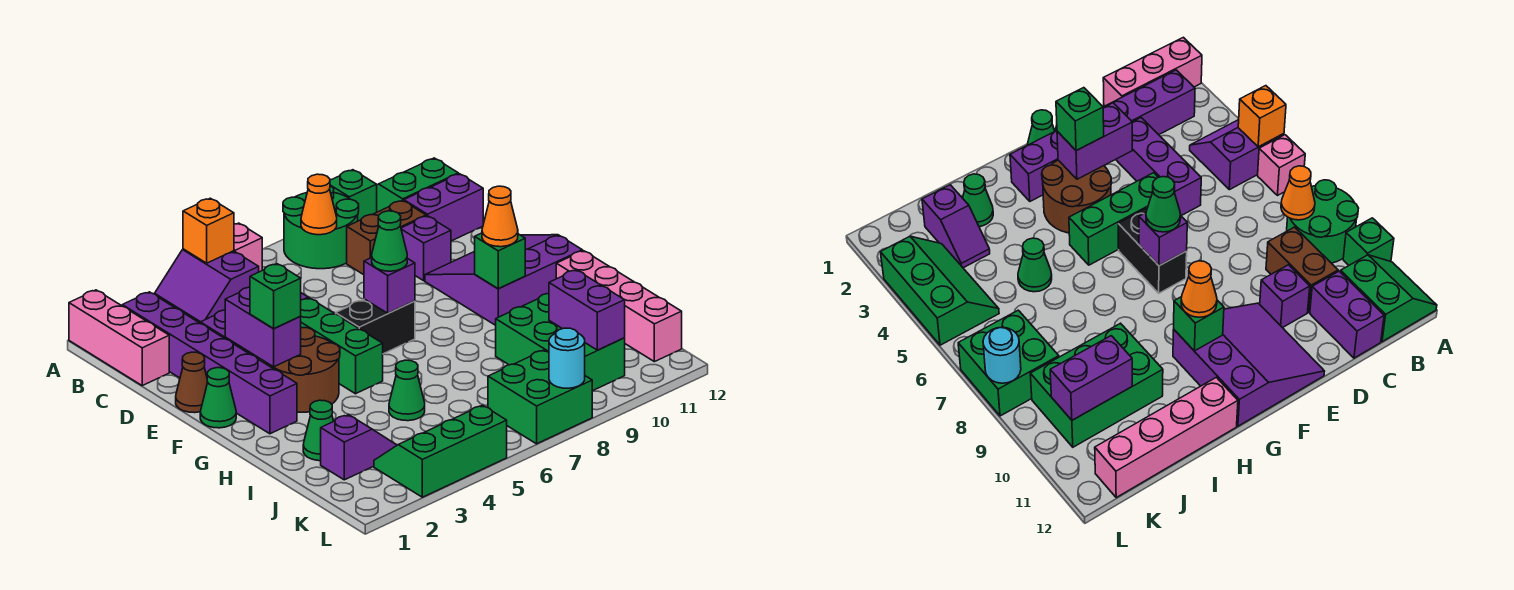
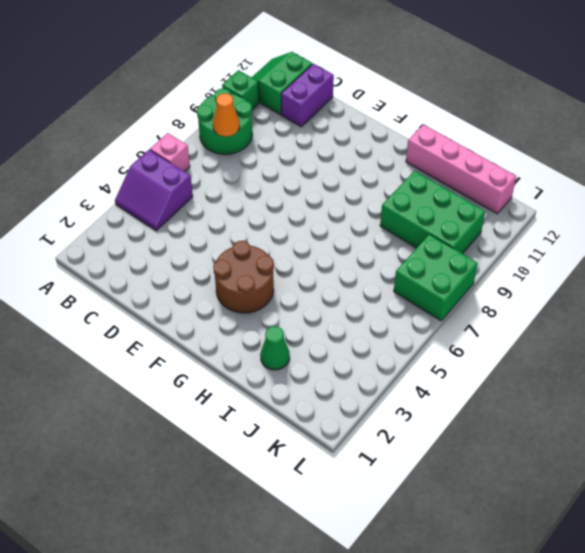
none -> pink 1x3 brick [69,290,169,385]
none -> purple 1x6 brick [122,292,297,434]
none -> brown 1x2 brick [347,200,426,275]
none -> purple 1x3 brick [1116,118,1201,216]

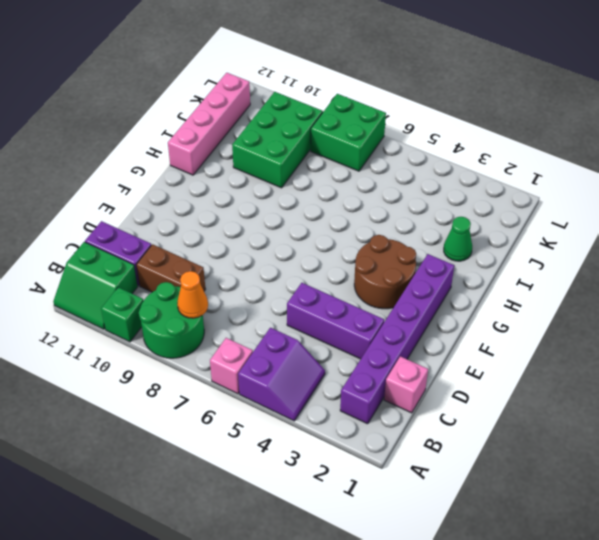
pink 1x1 brick [384,356,428,413] -> pink 1x3 brick [69,290,169,385]
none -> purple 1x1 brick [401,216,451,281]
none -> brown 1x1 cone [176,352,208,413]
none -> green 1x3 brick [301,298,383,394]
none -> purple 3x3 slope [425,235,582,325]

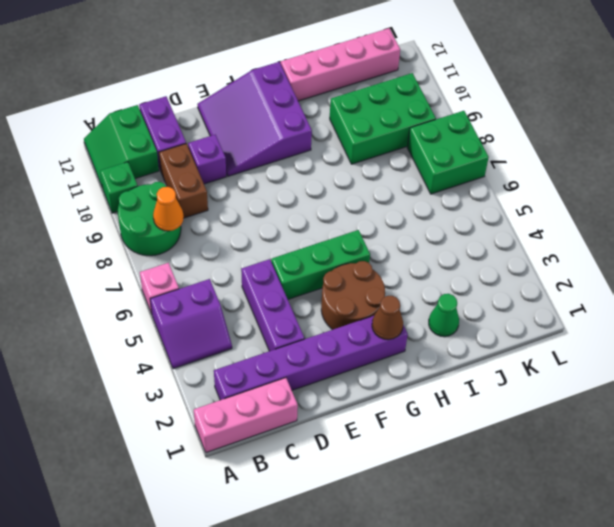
brown 1x1 cone [372,296,403,340] -> brown 1x1 cone moved to [176,352,208,413]
none -> green 1x1 cone [200,368,236,428]
none -> black 1x2 brick [336,299,415,354]
none -> green 1x1 cone [389,360,425,421]
none -> purple 1x2 slope [321,415,397,480]

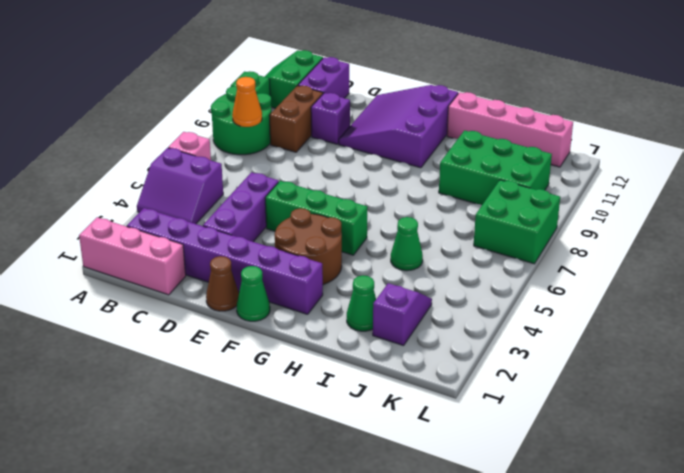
none -> black 1x2 brick [336,299,415,354]
none -> green 2x3 slope [374,405,507,497]
none -> orange 1x1 brick [183,198,234,263]
none -> purple 1x2 brick [225,287,301,367]

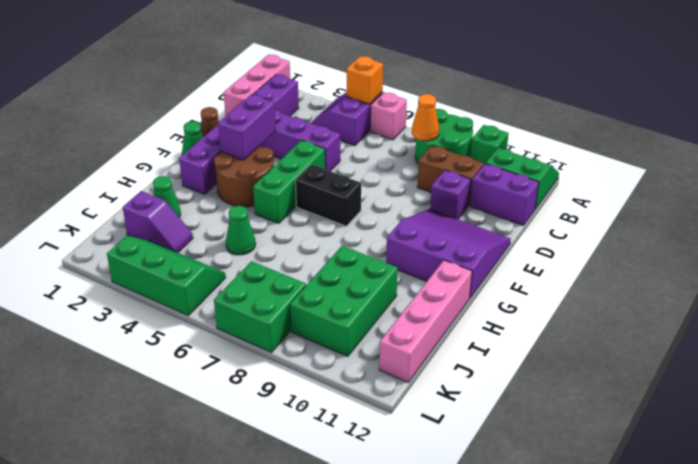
none -> purple 1x1 brick [364,258,415,313]
none -> green 1x1 brick [475,233,525,289]
none -> purple 1x2 brick [549,270,625,350]
none -> cyan 1x1 round brick [549,328,585,388]

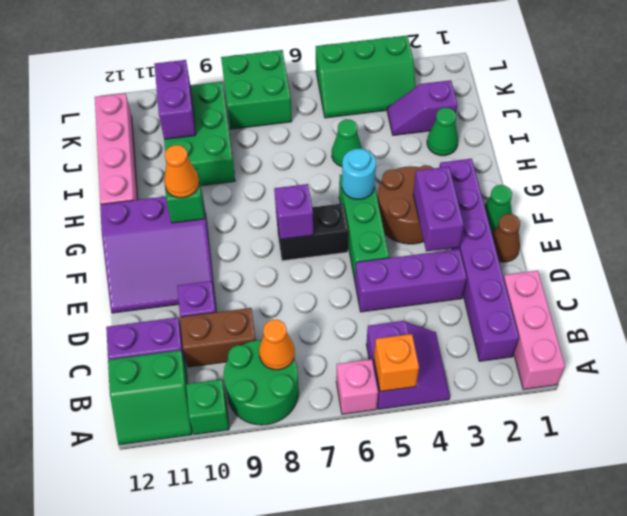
cyan 1x1 round brick [342,149,376,199] -> cyan 1x1 round brick moved to [549,328,585,388]
none -> green 1x1 brick [250,264,301,329]
none -> green 1x1 cone [372,211,407,271]

